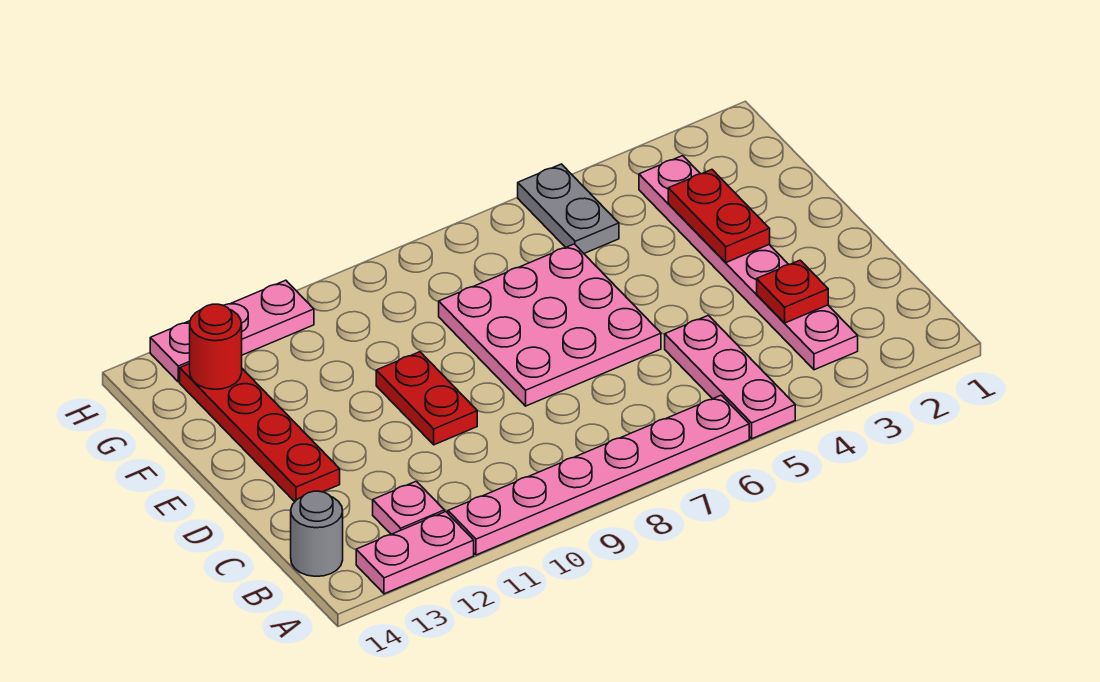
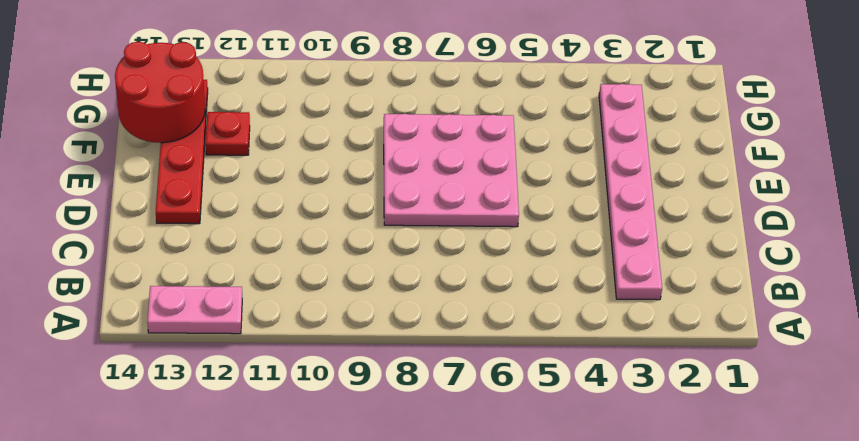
red 1x1 plate [205,112,250,155] -> red 1x1 plate moved to [757,260,828,323]
red 2x2 round brick [115,42,205,143] -> red 1x1 round brick [190,304,242,389]
none -> pink 1x3 plate [665,315,795,439]
none -> pink 1x6 plate [448,395,749,555]
none -> pink 1x1 plate [373,481,444,534]

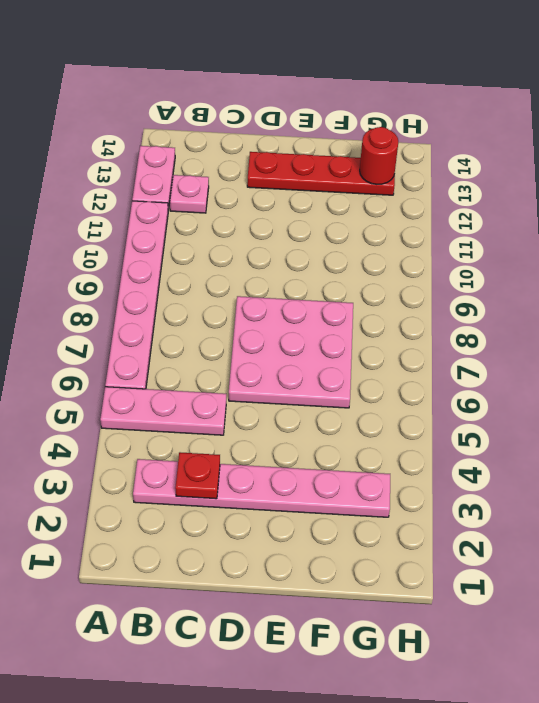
none -> grey 1x1 round brick [291,491,343,576]
none -> red 1x2 plate [376,352,477,445]
none -> grey 1x2 plate [518,164,619,253]

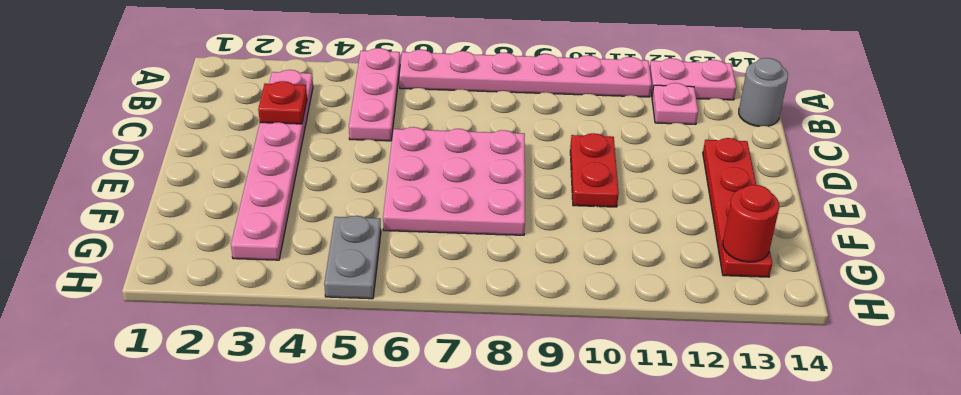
none -> pink 1x3 plate [150,280,314,382]
none -> red 1x2 plate [668,170,770,262]

